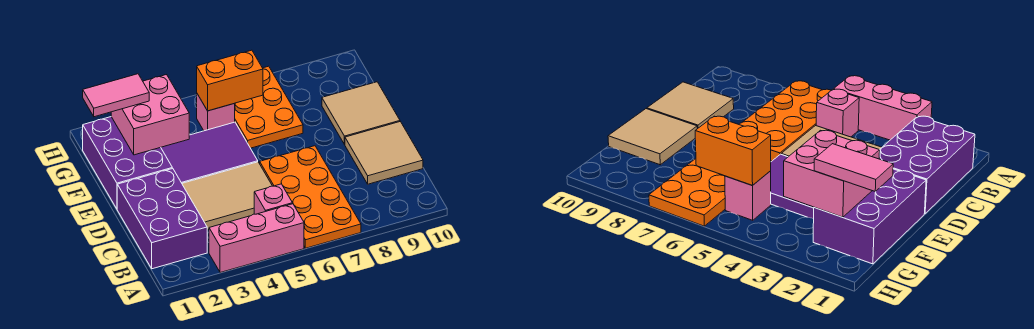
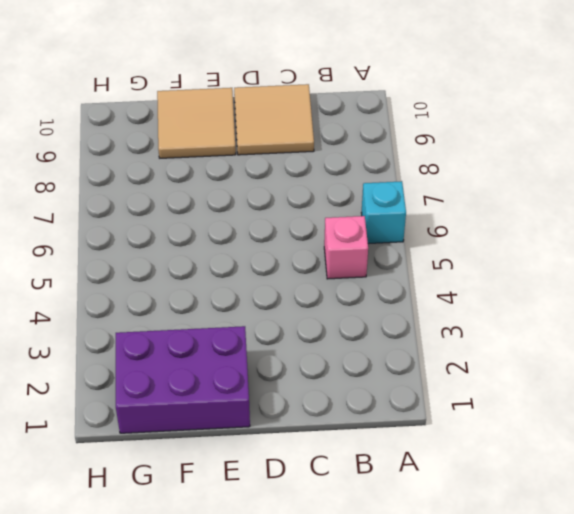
cyan 1x1 brick [361,181,406,244] -> orange 2x4 plate [260,146,361,248]
none -> pink 1x3 brick [209,204,304,273]
none -> purple 2x3 brick [117,168,207,269]
none -> tan 2x3 tile [182,162,272,230]

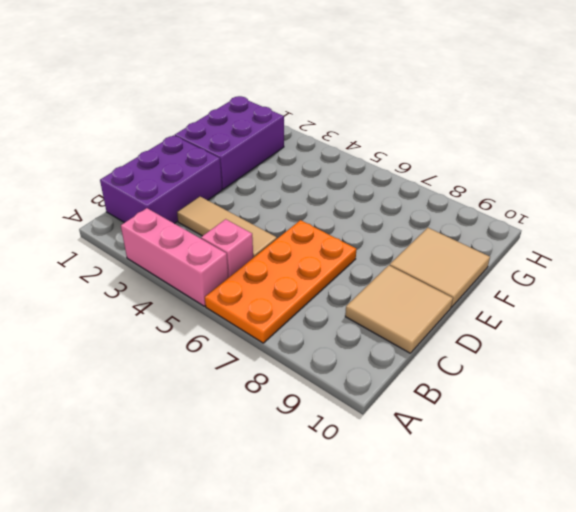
tan 1x3 tile [177,197,277,258] -> tan 2x3 tile [182,162,272,230]
none -> purple 2x3 tile [161,122,258,183]
none -> orange 2x3 plate [235,66,303,148]
none -> pink 1x1 brick [197,94,235,131]

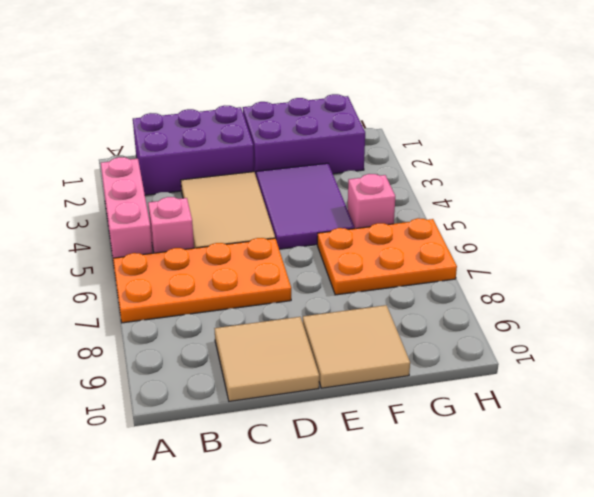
none -> pink 2x2 brick [111,75,189,155]
none -> orange 1x2 brick [197,50,263,111]
none -> pink 1x2 tile [83,74,149,117]

